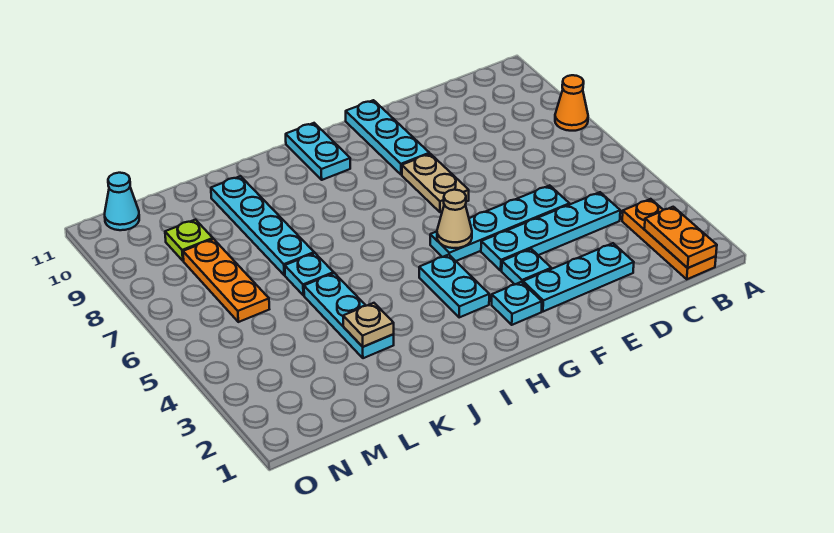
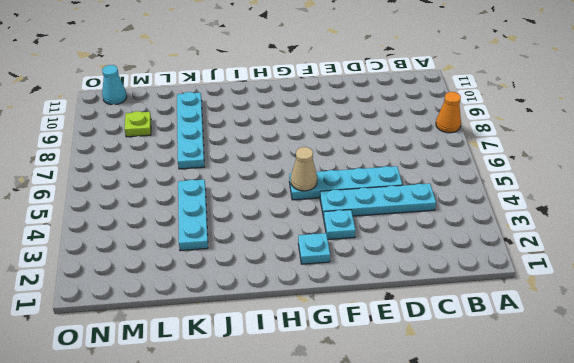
none -> orange 1x3 plate [622,199,716,279]
none -> cyan 1x3 plate [523,243,634,312]
none -> tan 1x2 plate [402,154,469,212]

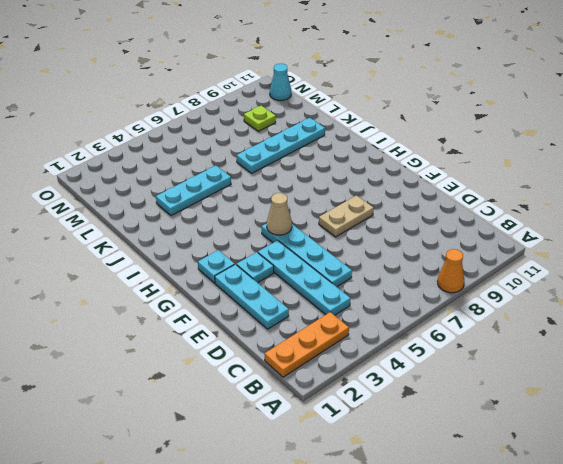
none -> cyan 1x3 plate [346,100,429,175]
none -> cyan 1x2 plate [419,255,489,317]
none -> cyan 1x2 plate [286,123,350,180]

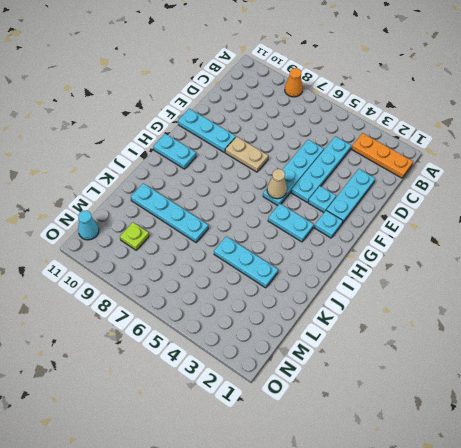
none -> cyan 1x1 plate [285,253,334,295]
none -> orange 1x3 plate [183,239,269,322]
none -> orange 1x2 plate [644,207,717,268]

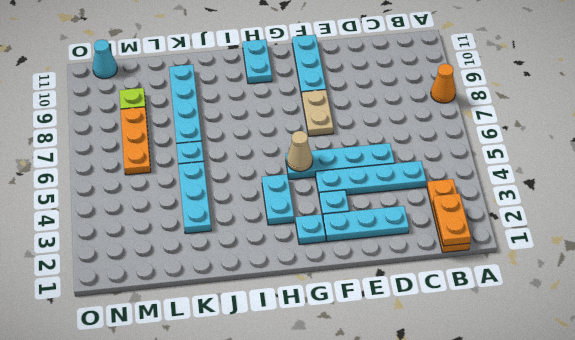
none -> tan 1x1 plate [343,303,394,347]

